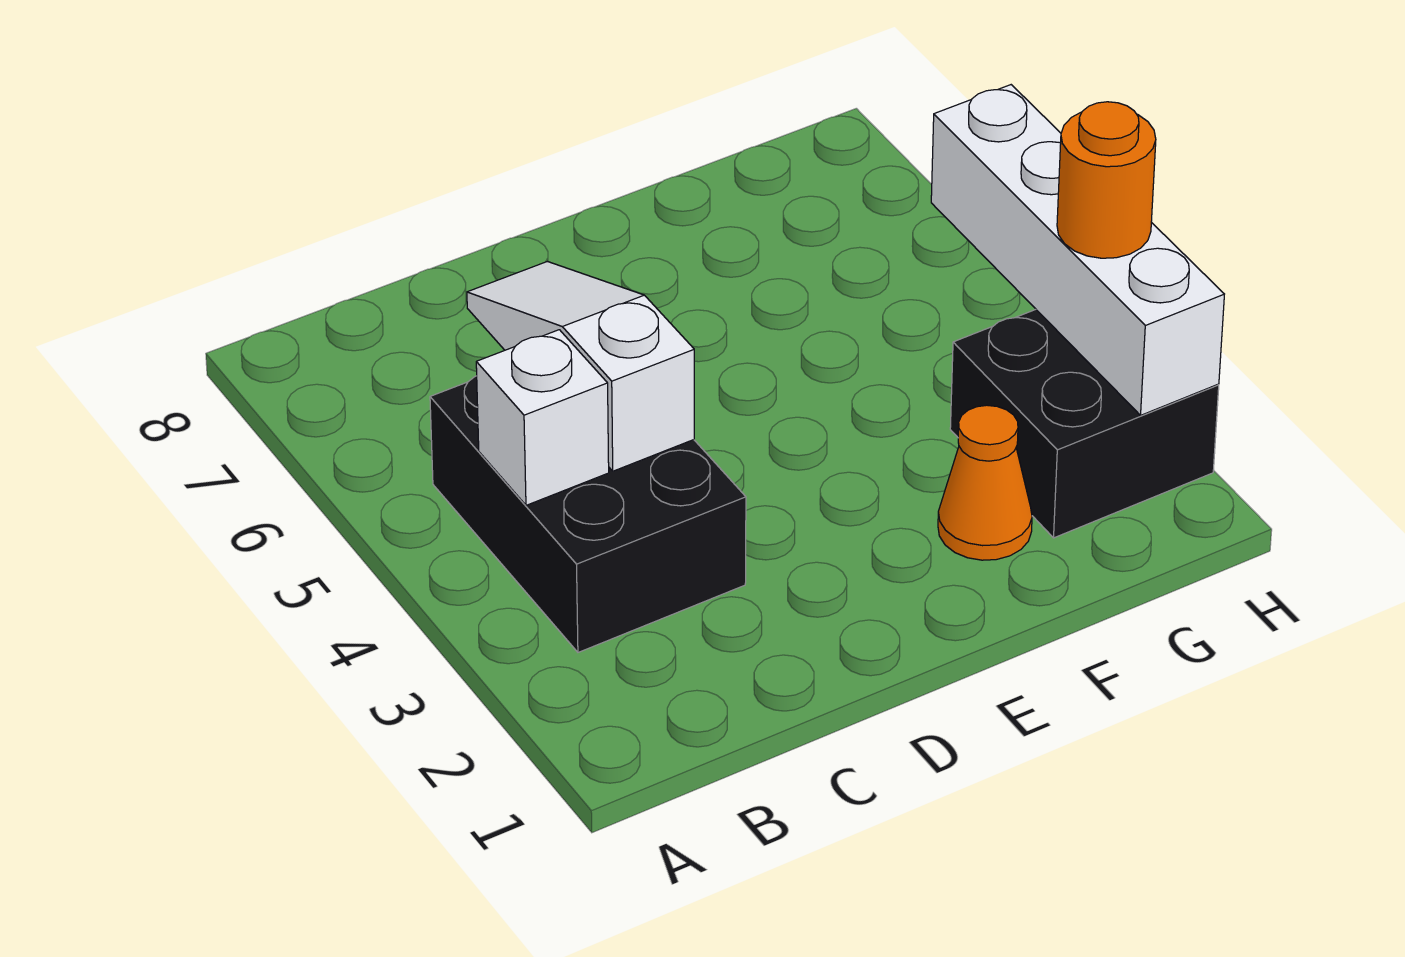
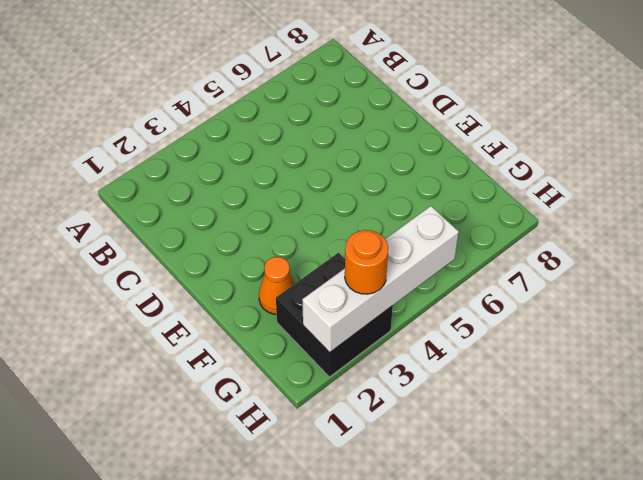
none -> black 2x3 brick [430,376,746,652]
none -> white 1x1 brick [476,330,609,505]

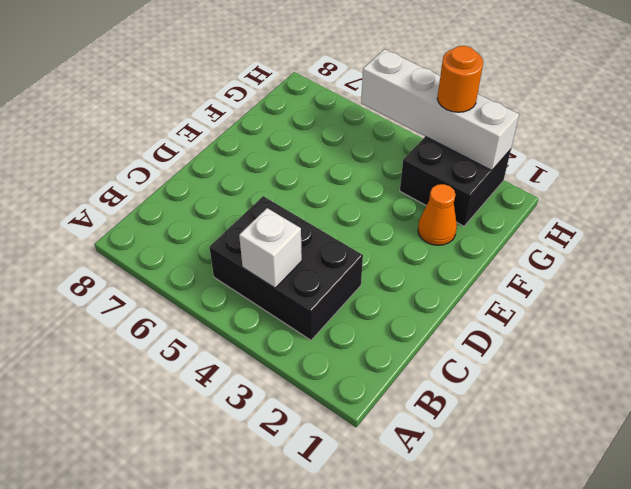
none -> white 1x3 slope [467,262,694,471]

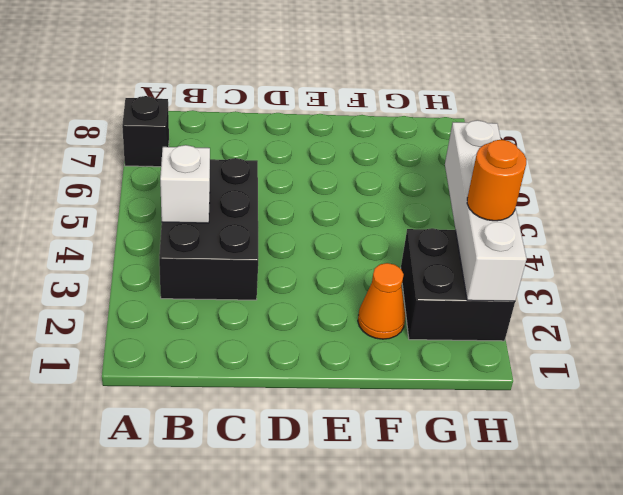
black 1x1 brick [122,96,169,167] -> none
none -> white 1x3 slope [467,262,694,471]

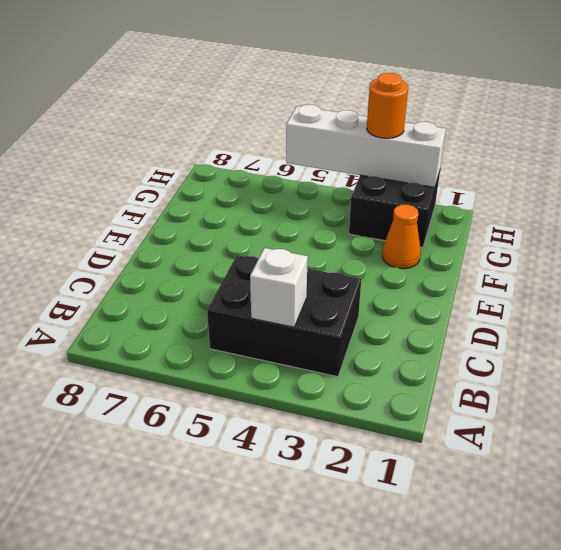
none -> white 1x3 slope [467,262,694,471]

